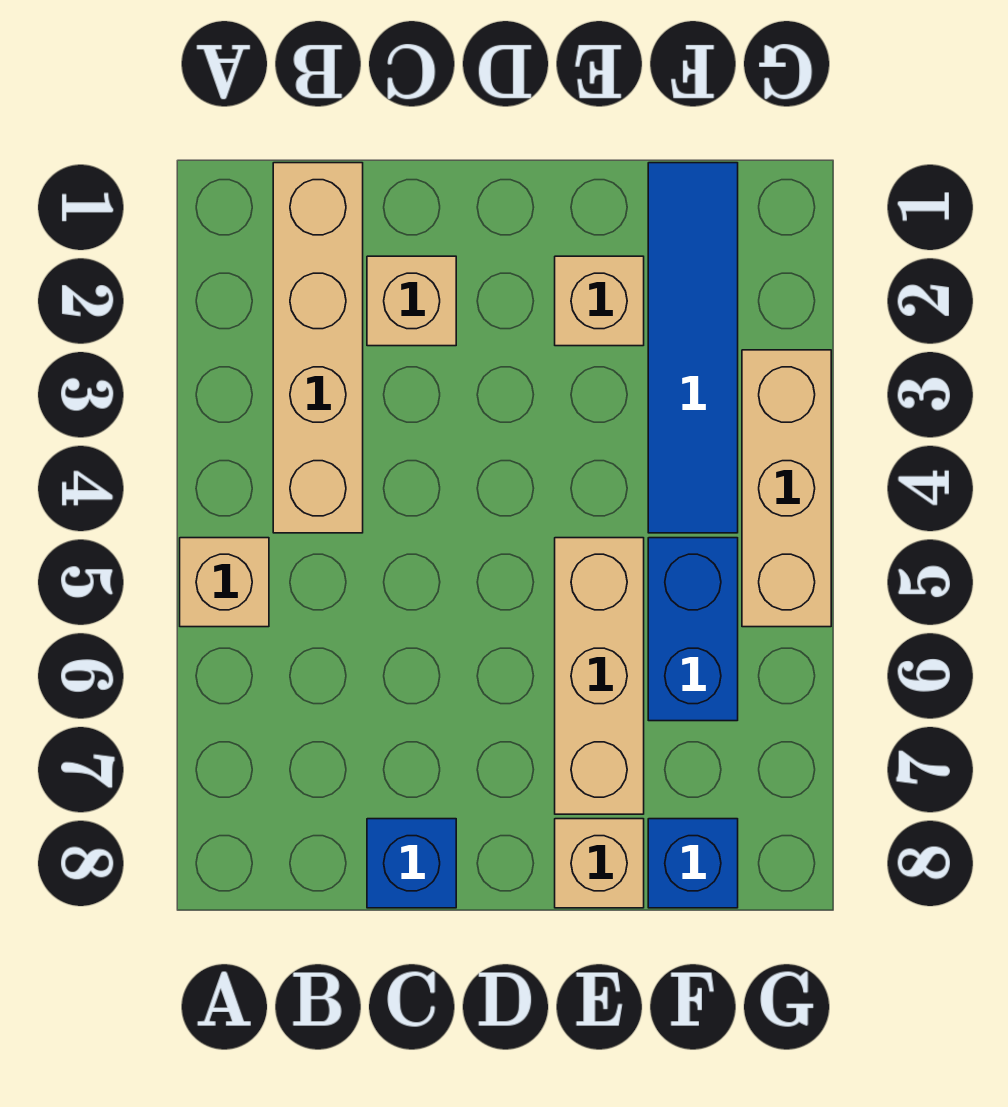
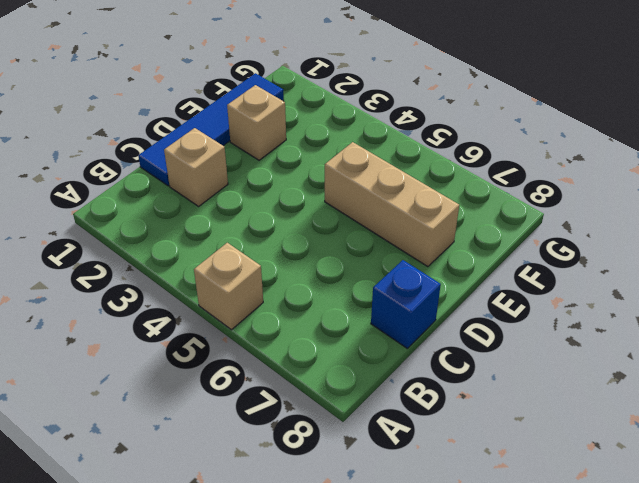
blue 1x4 tile [138,73,284,186] -> blue 1x4 tile turned to [648,163,738,533]
none -> tan 1x4 brick [273,163,363,533]
none -> tan 1x1 brick [555,819,644,908]

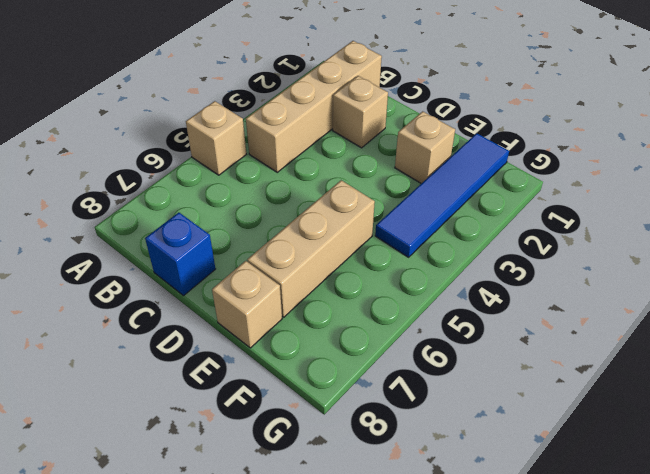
none -> blue 1x2 brick [648,538,738,721]
none -> blue 1x1 brick [648,819,738,908]

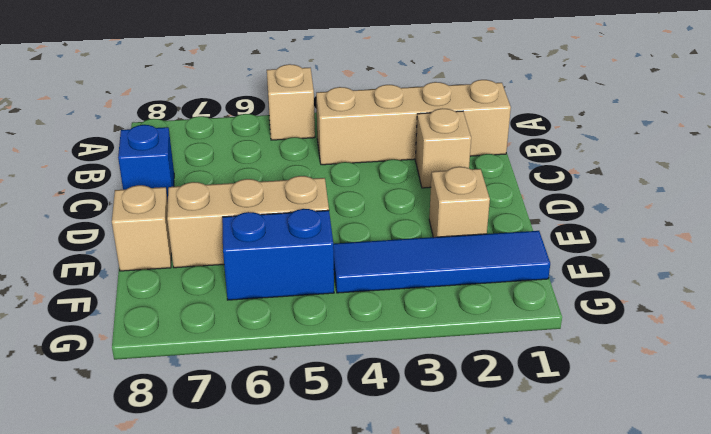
none -> blue 1x1 brick [648,819,738,908]
none -> tan 1x3 brick [742,350,831,627]

